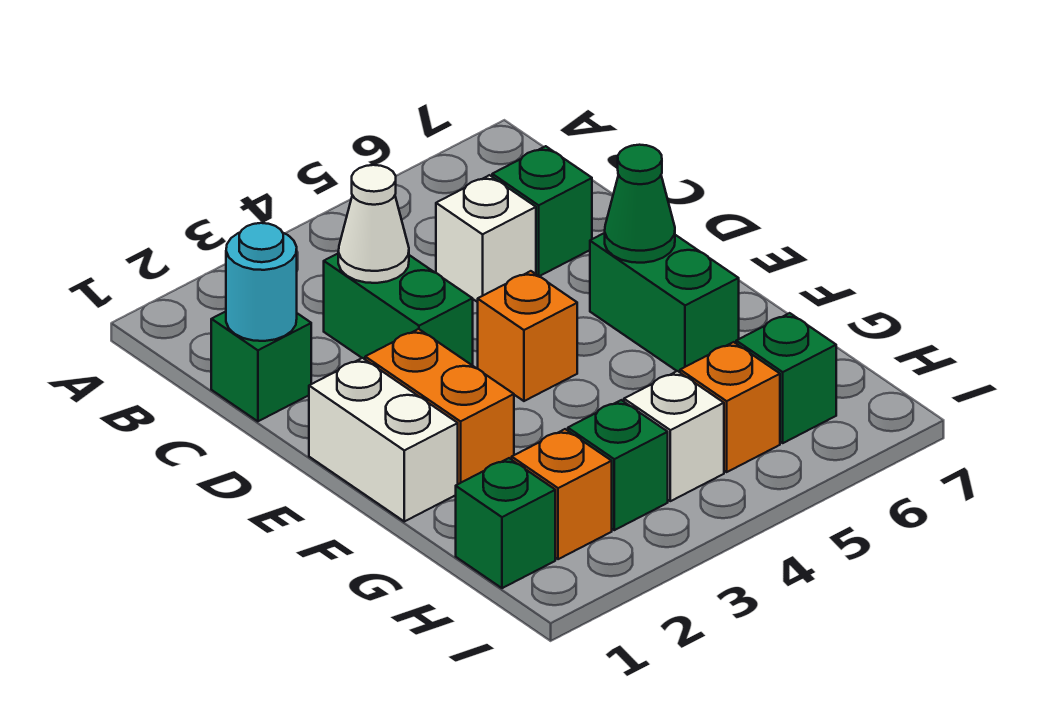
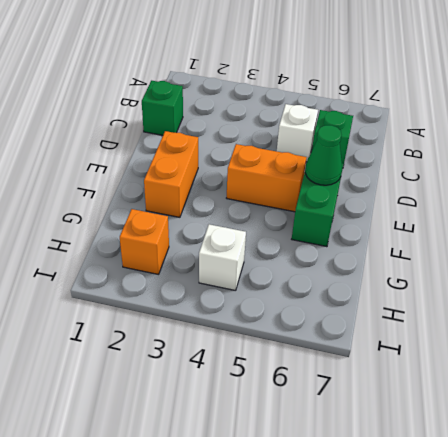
orange 1x2 brick [227,144,306,212] -> orange 1x1 brick [478,271,577,401]
none -> green 1x2 brick [324,254,473,366]
none -> white 1x2 brick [309,358,458,521]
none -> green 1x1 brick [456,458,555,588]

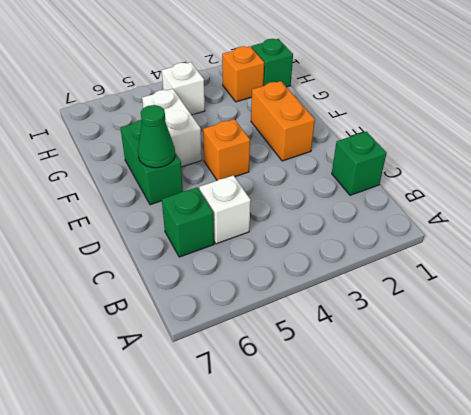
white 1x2 brick [142,89,202,167] -> white 1x2 brick moved to [309,358,458,521]
none -> green 1x2 brick [324,254,473,366]
none -> green 1x1 brick [568,400,668,530]
none -> orange 1x1 brick [680,342,780,472]

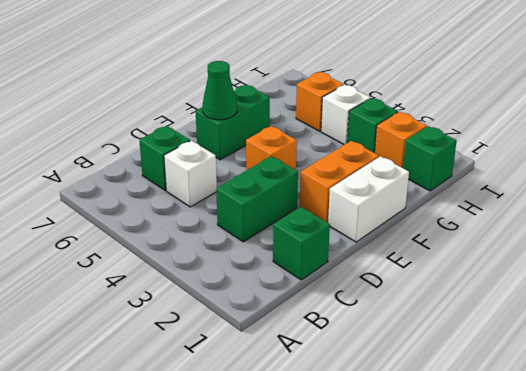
none -> green 1x1 brick [736,313,836,443]
none -> cyan 1x1 round brick [226,223,297,341]
none -> white 1x1 cone [338,165,409,283]

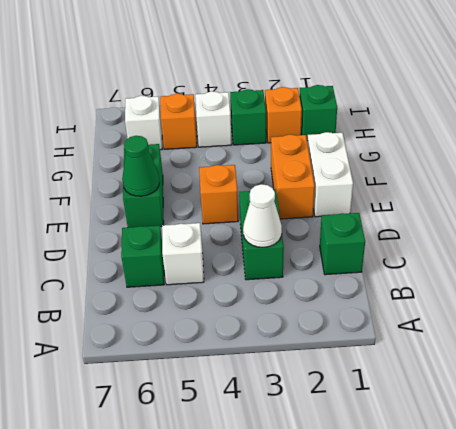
white 1x1 brick [125,96,162,150] -> green 1x1 brick [736,313,836,443]
none -> cyan 1x1 round brick [226,223,297,341]

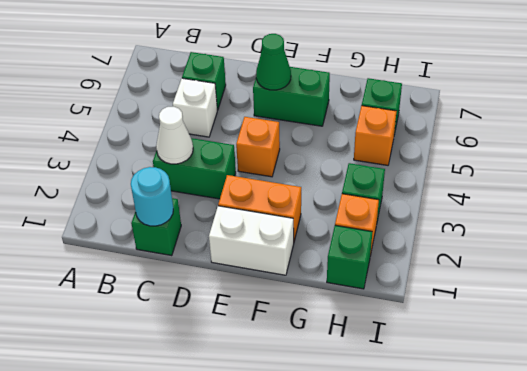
none -> white 1x1 brick [624,371,724,501]

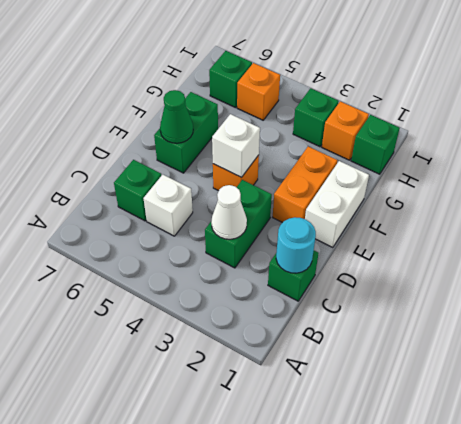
white 1x1 brick [212,114,260,177] -> white 1x1 brick moved to [624,371,724,501]

